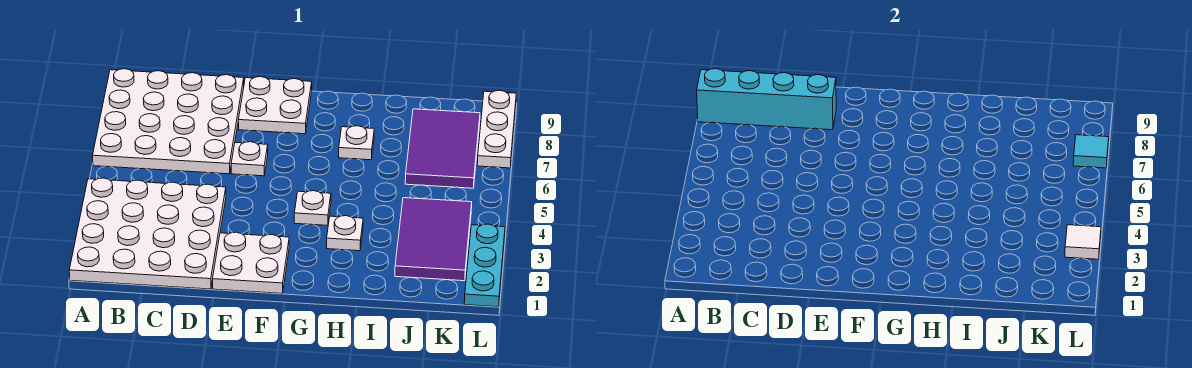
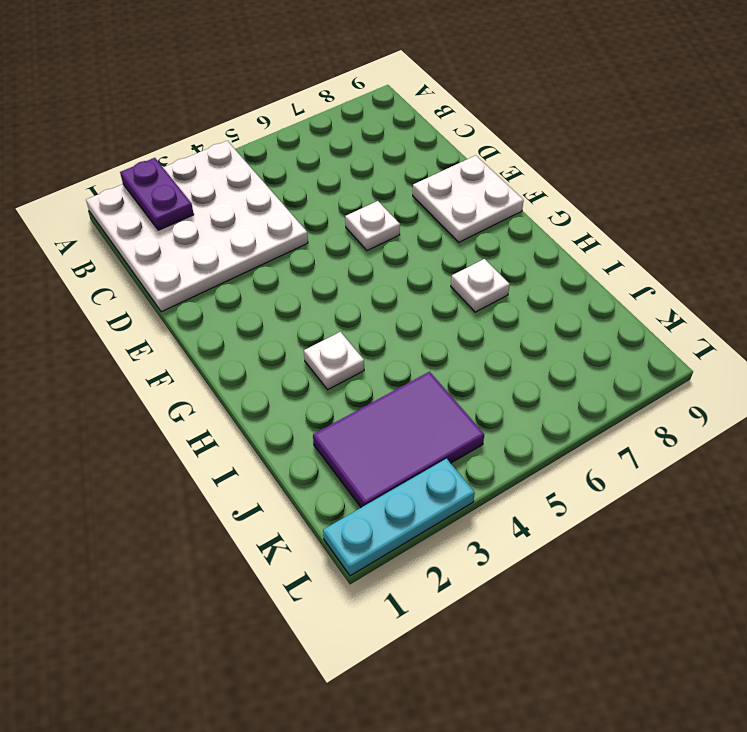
purple 1x2 plate [120,158,194,230] -> none
none -> white 4x4 plate [93,69,244,174]
none -> white 2x2 plate [213,232,289,293]
none -> white 1x1 plate [294,191,331,225]

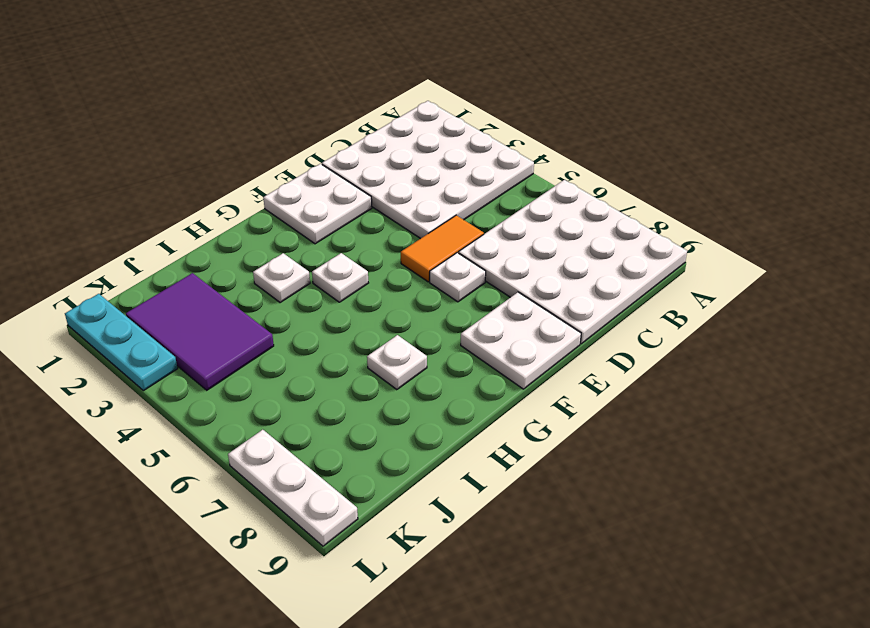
orange 1x2 tile [401,215,484,282] -> none
none -> purple 2x3 tile [405,109,480,188]
none -> cyan 1x4 brick [697,69,836,130]
none -> white 1x1 tile [1065,225,1101,259]

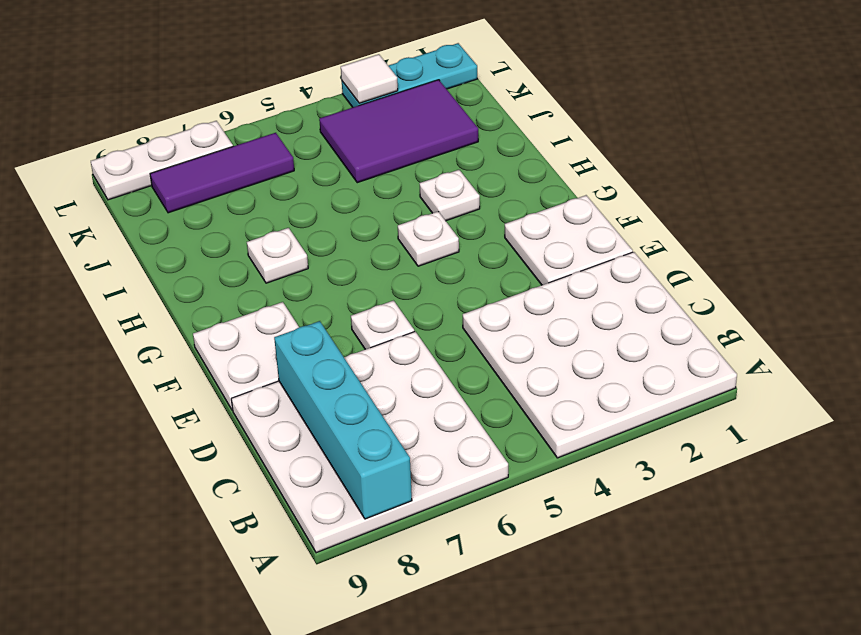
purple 1x3 tile [150,133,294,213] -> purple 2x3 tile [405,109,480,188]
none -> cyan 1x1 tile [1073,135,1109,168]

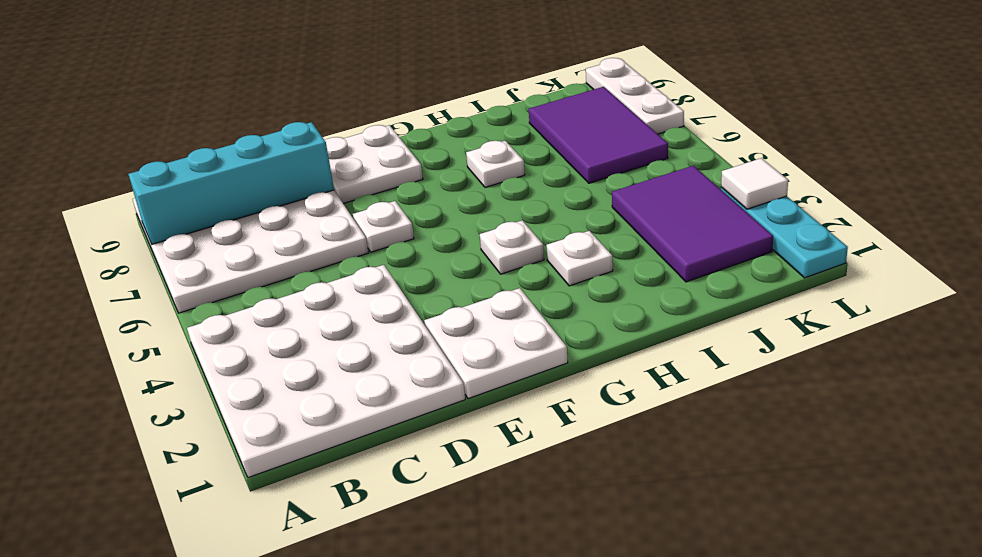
none -> cyan 1x1 tile [1073,135,1109,168]

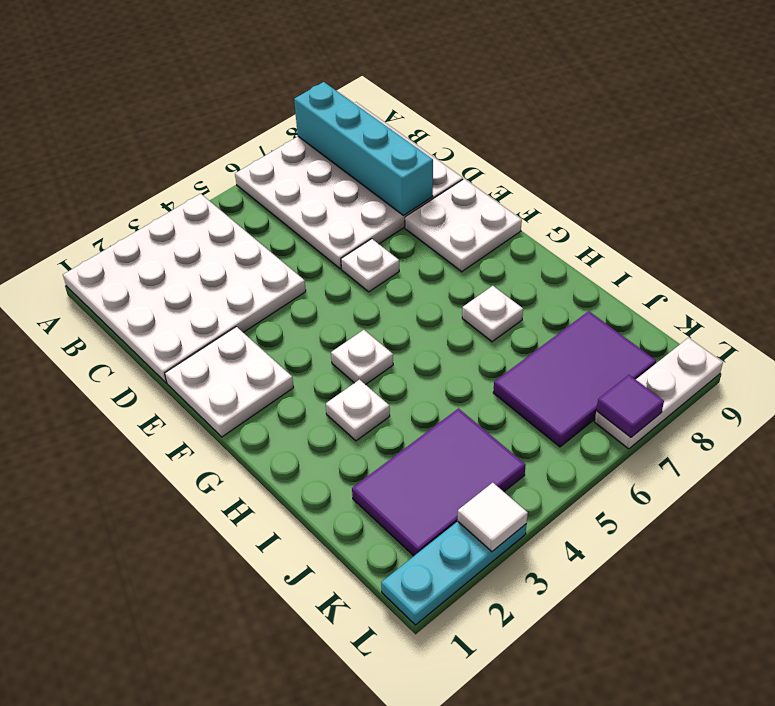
purple 1x1 tile [596,375,664,437] -> cyan 1x1 tile [1073,135,1109,168]

